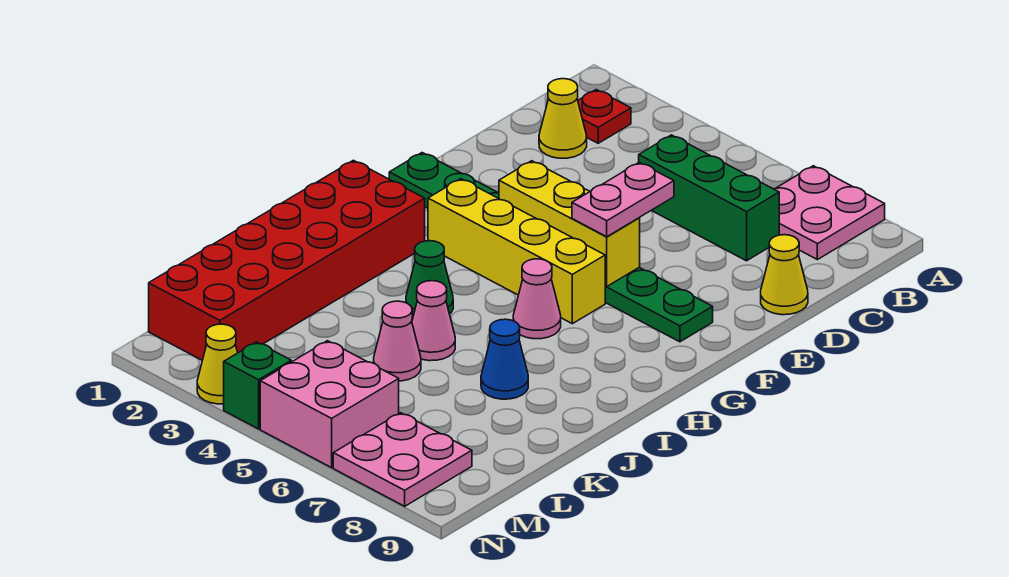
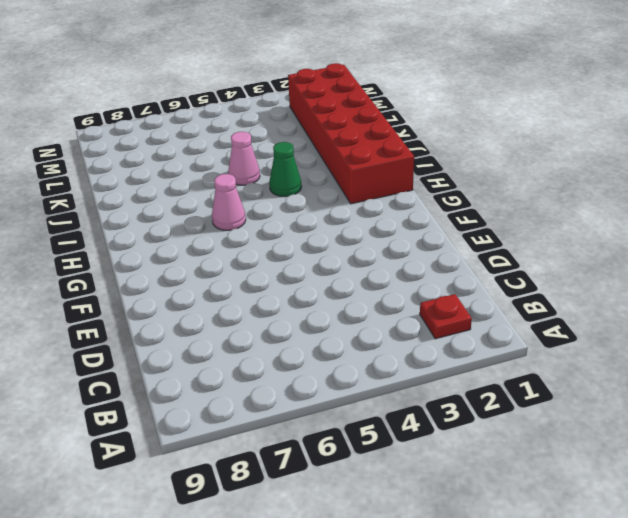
none -> pink 2x2 plate [774,166,885,260]
none -> yellow 1x1 cone [539,79,587,158]
none -> green 1x3 brick [639,135,779,261]

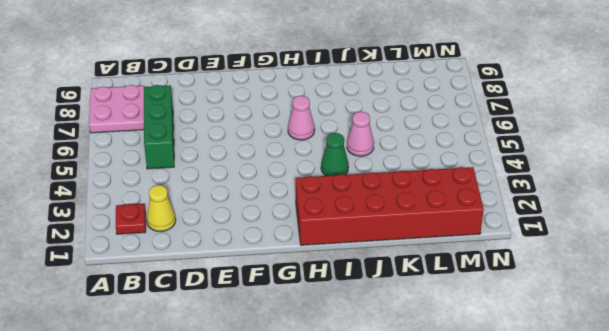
none -> yellow 1x1 cone [761,235,808,315]
none -> green 1x8 plate [389,153,713,342]
none -> yellow 1x4 brick [428,179,605,324]

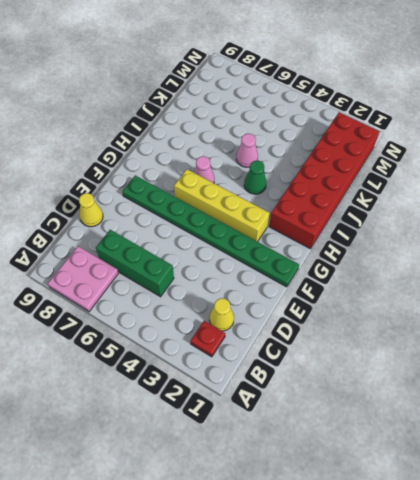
none -> blue 1x1 cone [481,319,528,399]
none -> pink 1x1 cone [374,301,421,381]
none -> pink 2x2 brick [260,341,399,468]

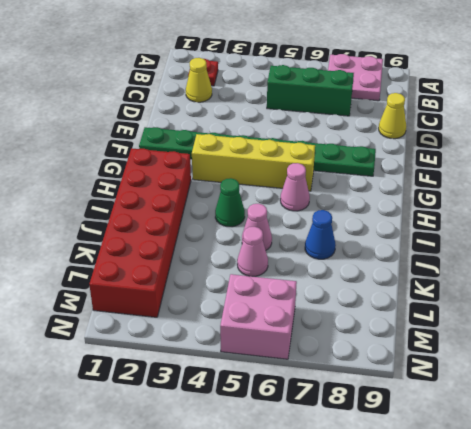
none -> pink 2x2 plate [333,413,472,506]
none -> yellow 1x1 cone [197,324,238,404]
none -> green 1x1 brick [224,342,291,429]

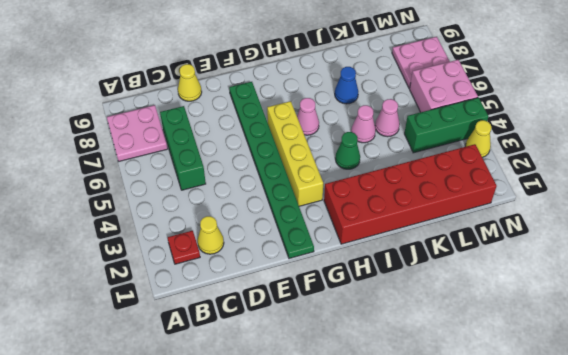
green 1x3 brick [404,98,488,153] -> green 1x1 brick [224,342,291,429]
none -> yellow 1x3 brick [499,161,640,286]
none -> pink 1x2 plate [572,162,674,237]

